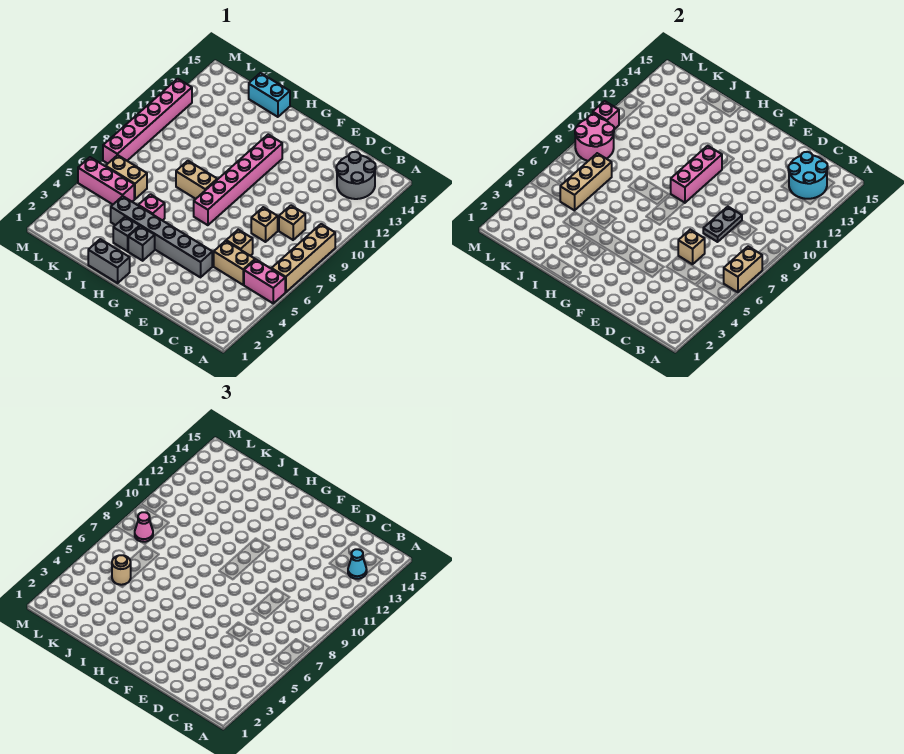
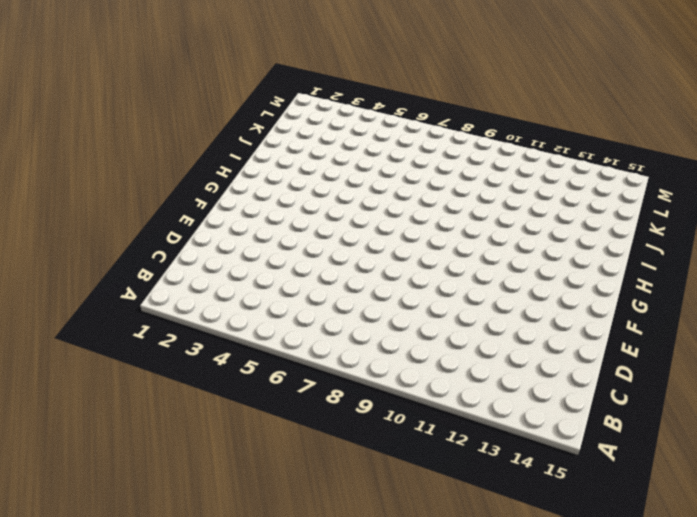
none -> pink 1x2 brick [244,260,285,304]
none -> tan 1x4 brick [272,224,335,292]
none -> grey 2x2 round brick [336,152,376,199]

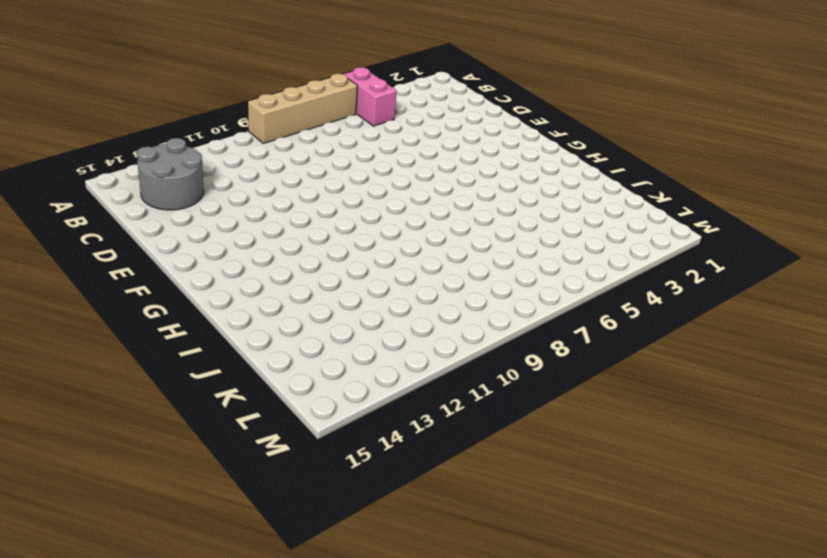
none -> tan 1x2 brick [214,241,255,285]
none -> tan 1x1 brick [279,205,305,240]
none -> tan 1x1 brick [226,230,253,256]

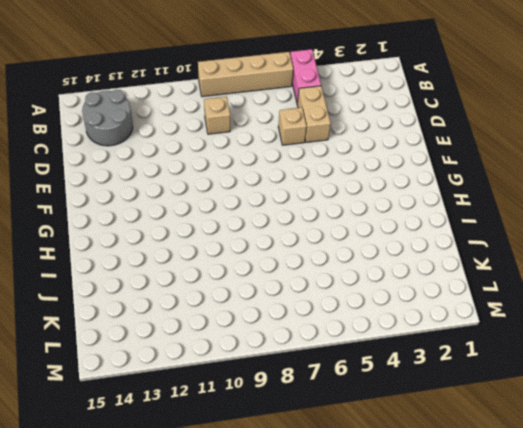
none -> tan 1x1 brick [251,207,278,242]
none -> grey 1x6 brick [111,196,212,277]
none -> pink 1x6 brick [194,135,282,225]

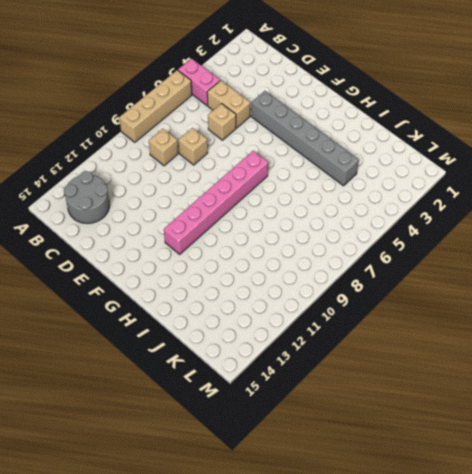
none -> grey 1x2 brick [88,239,130,283]
none -> grey 1x1 brick [128,226,155,261]
none -> tan 1x2 brick [176,161,217,199]

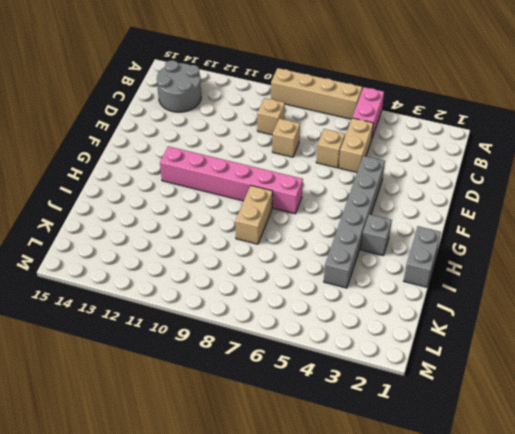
none -> grey 1x1 brick [113,217,140,251]
none -> pink 1x1 brick [138,194,165,220]
none -> cyan 1x2 brick [249,73,290,117]

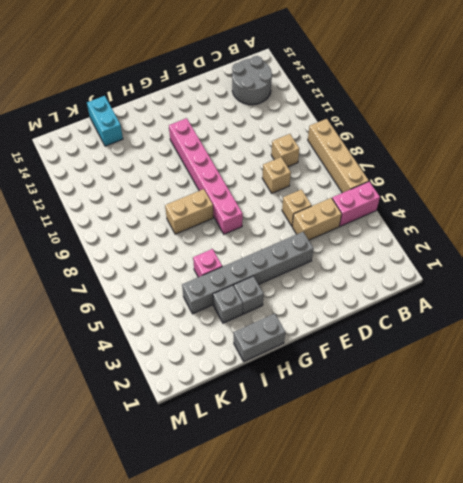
cyan 1x2 brick [87,96,123,146] -> cyan 1x2 brick turned to [249,73,290,117]
none -> pink 1x3 brick [78,157,134,204]
none -> tan 1x2 brick [106,155,147,199]
none -> pink 1x6 brick [103,79,192,163]

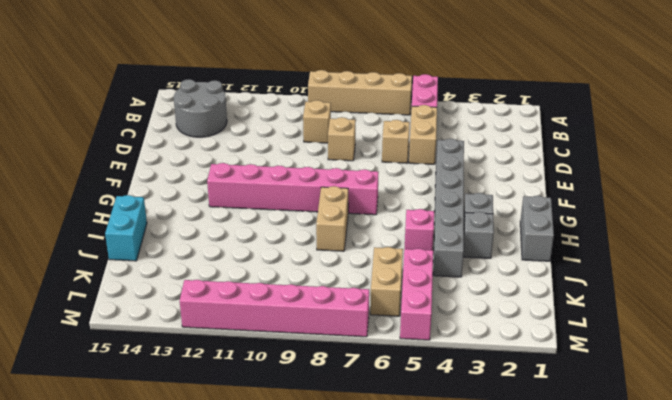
none -> tan 1x2 brick [724,247,762,292]
none -> cyan 2x2 round brick [788,152,828,199]
none -> tan 1x1 brick [678,230,705,264]

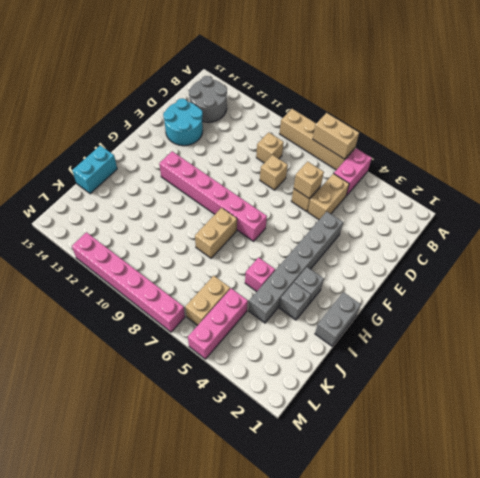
cyan 2x2 round brick [163,98,203,146] -> cyan 2x2 round brick moved to [788,152,828,199]
none -> grey 1x2 plate [703,207,742,242]
none -> pink 1x3 brick [671,146,722,203]
none -> tan 1x3 brick [560,153,612,210]

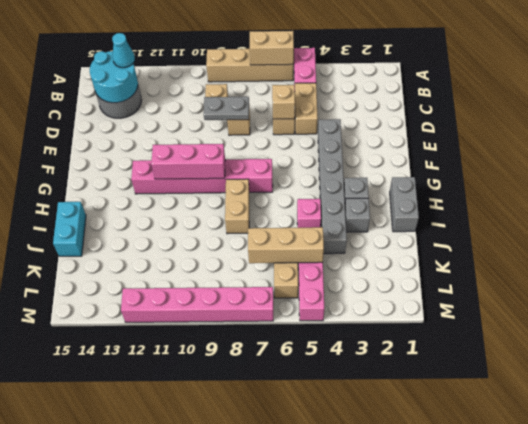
none -> pink 2x2 round brick [575,115,614,161]
none -> pink 1x1 brick [593,101,619,129]
none -> tan 1x1 round brick [112,555,131,585]

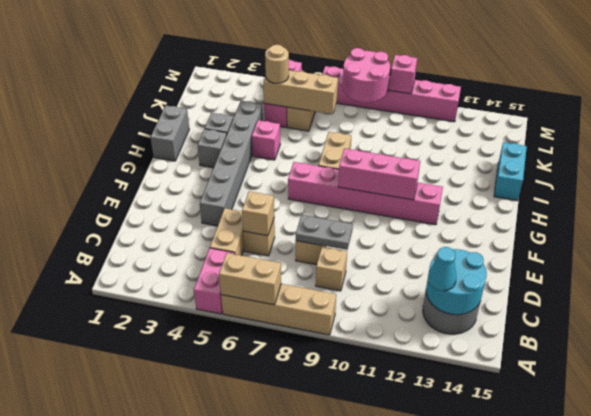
none -> pink 1x1 cone [135,512,153,542]

